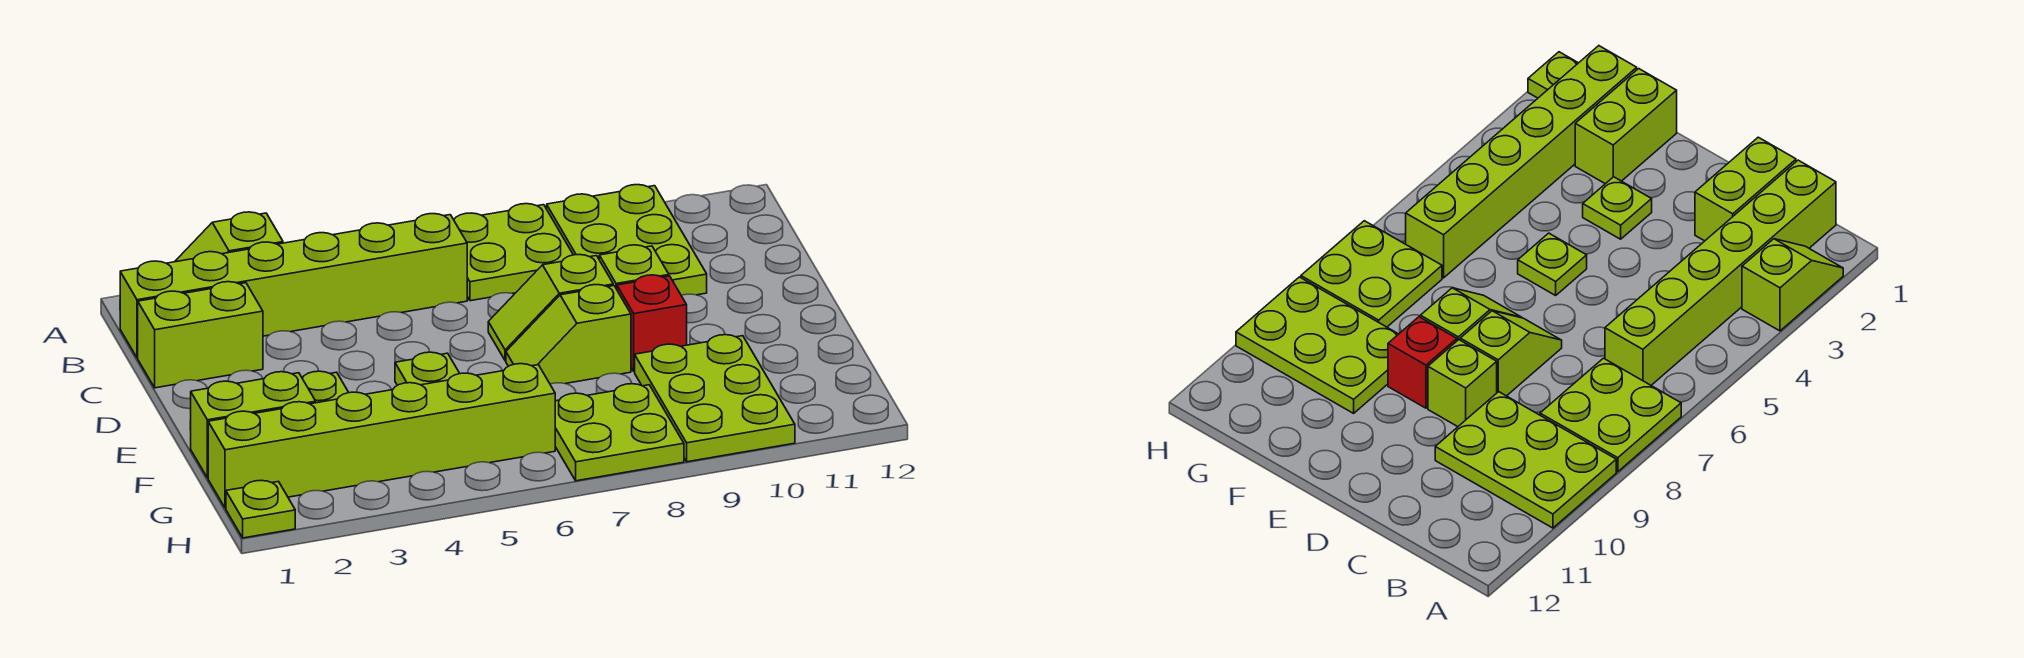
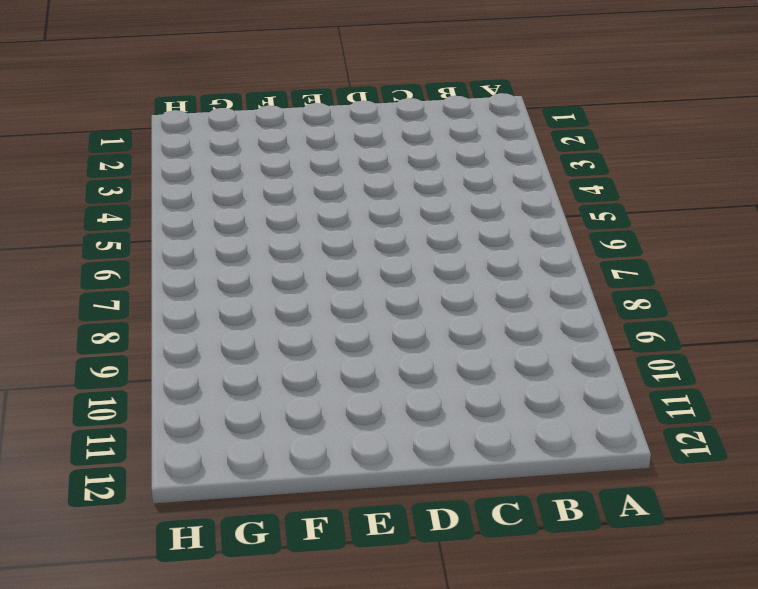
none -> lime 1x2 slope [175,212,283,262]
none -> lime 2x2 plate [454,204,573,301]
none -> lime 2x3 plate [547,185,707,295]

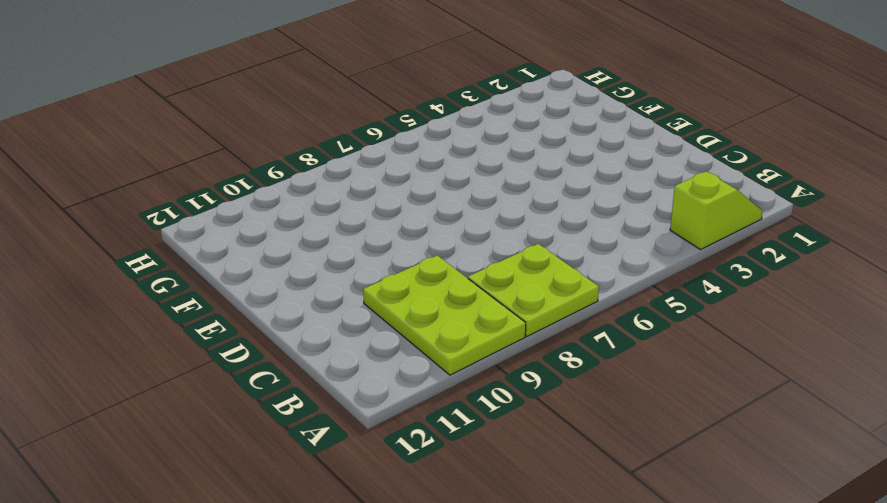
none -> lime 1x6 brick [120,214,467,358]
none -> lime 1x2 brick [138,282,263,388]
none -> lime 1x2 slope [488,255,613,361]

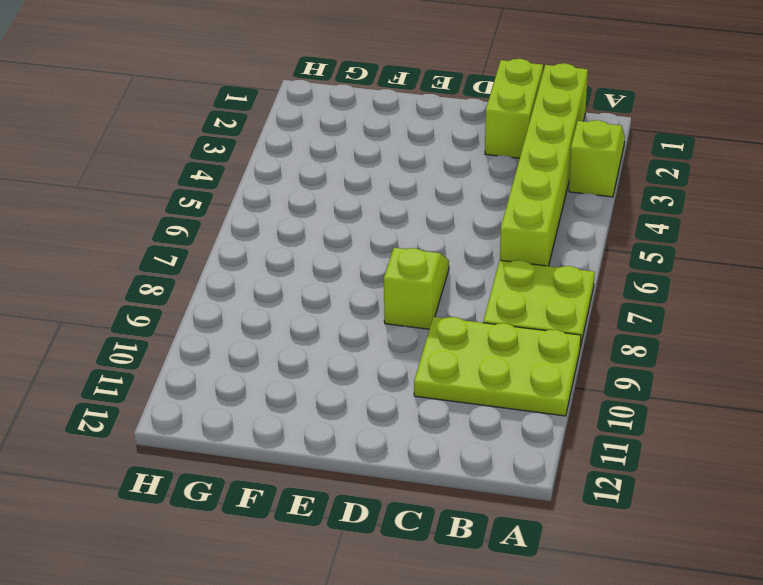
none -> lime 1x1 brick [599,245,669,289]
none -> lime 1x1 plate [302,371,349,403]
none -> lime 1x1 plate [395,352,460,385]

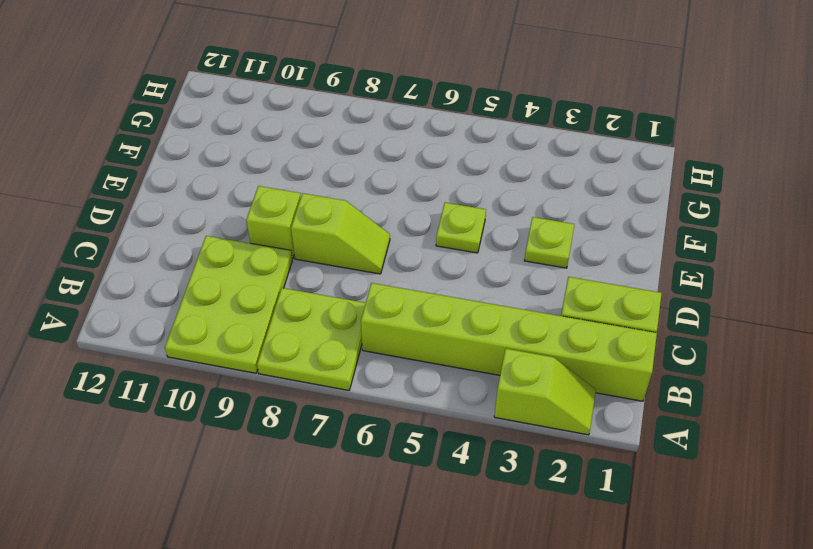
none -> lime 1x2 slope [506,285,631,384]
none -> red 1x1 brick [617,275,687,372]
none -> lime 1x2 brick [191,372,316,478]

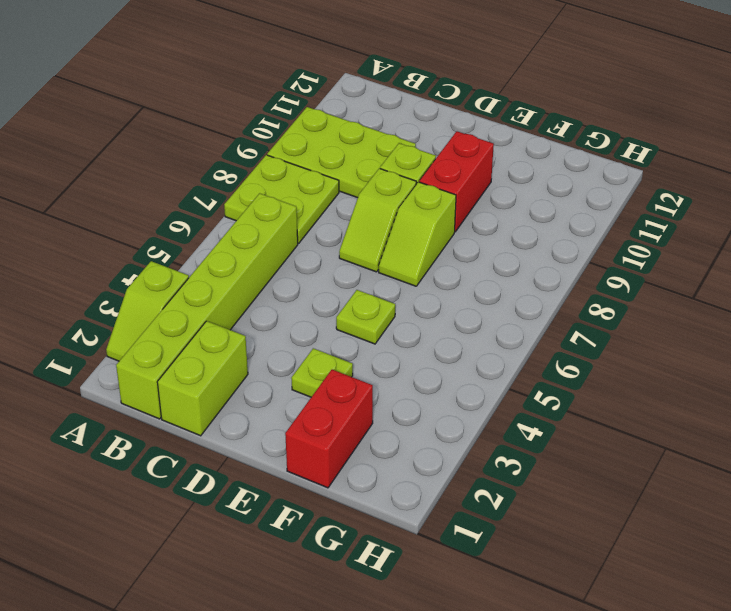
red 1x2 brick [419,131,494,232] -> red 1x1 brick [617,275,687,372]
red 1x2 brick [285,370,373,488] -> lime 1x2 brick [191,372,316,478]
none -> lime 2x3 plate [635,334,795,462]
none -> lime 1x6 brick [208,364,555,508]
none -> lime 2x2 plate [555,384,684,481]

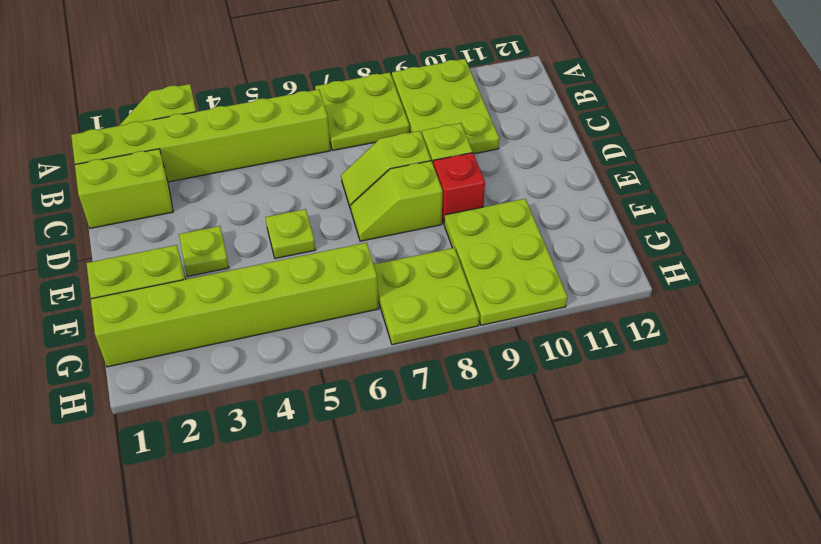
none -> lime 1x1 plate [226,480,295,538]

